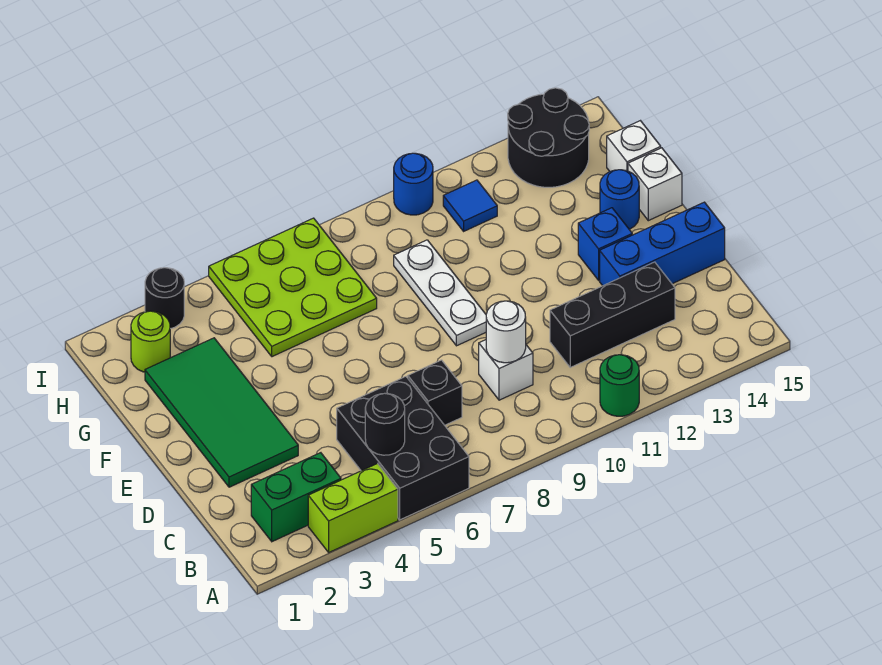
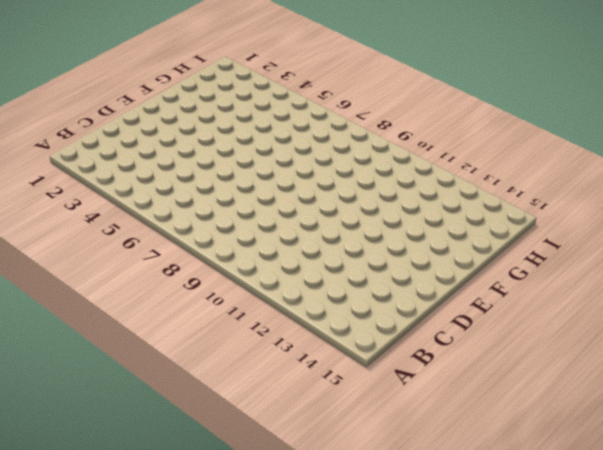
none -> lime 1x2 brick [308,464,398,552]
none -> black 2x3 brick [337,377,469,520]
none -> green 1x1 round brick [600,355,639,416]

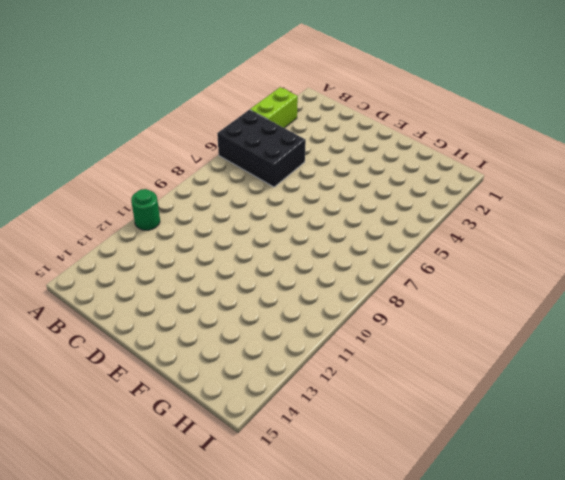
none -> green 1x2 brick [251,453,341,542]
none -> black 1x1 brick [408,360,462,425]
none -> white 1x1 brick [479,340,533,400]

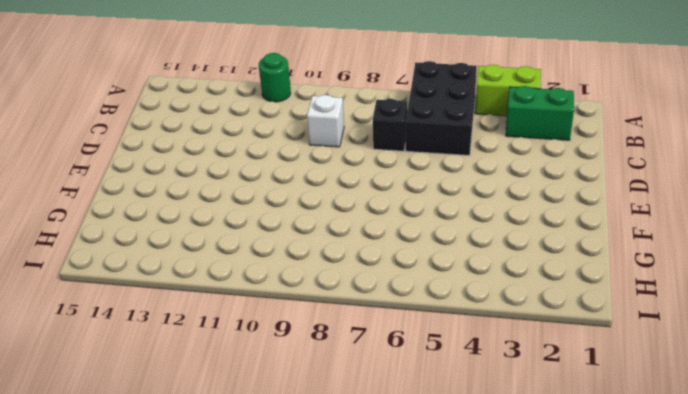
none -> black 1x3 brick [550,262,675,367]
none -> green 2x4 tile [145,338,298,487]
none -> blue 1x3 brick [600,202,725,286]

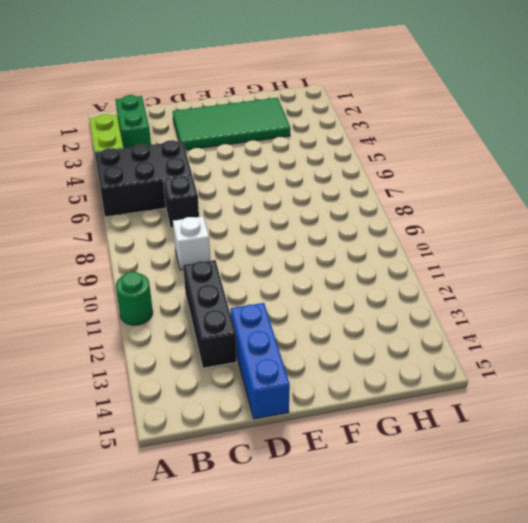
none -> white 1x3 plate [394,240,486,346]
none -> blue 1x1 brick [578,208,632,280]
none -> blue 1x1 round brick [600,170,639,229]

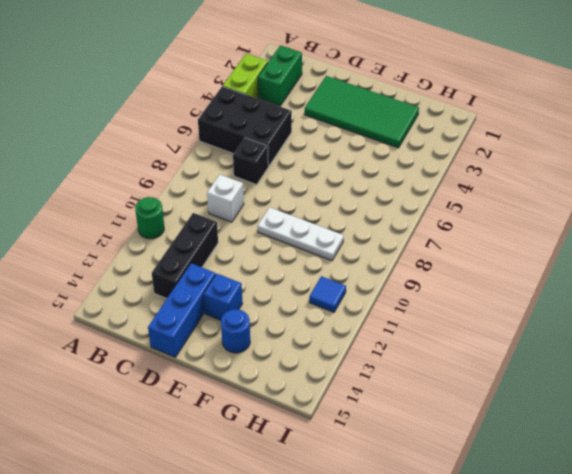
none -> white 1x1 brick [628,148,682,221]
none -> lime 3x3 plate [209,218,377,357]
none -> white 1x1 brick [607,121,661,171]

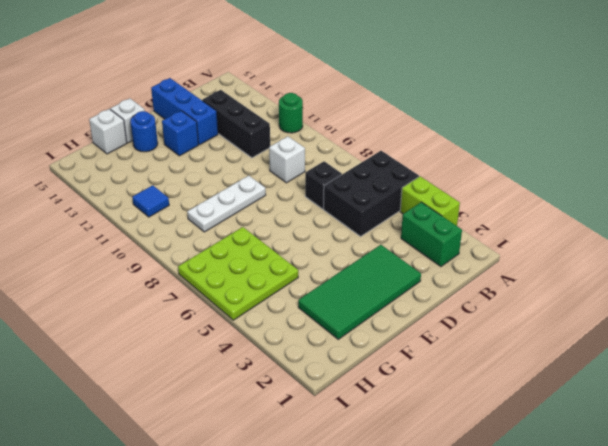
none -> lime 1x1 round brick [131,311,170,372]
none -> black 2x2 round brick [508,88,589,187]
none -> black 1x1 round brick [145,268,184,329]

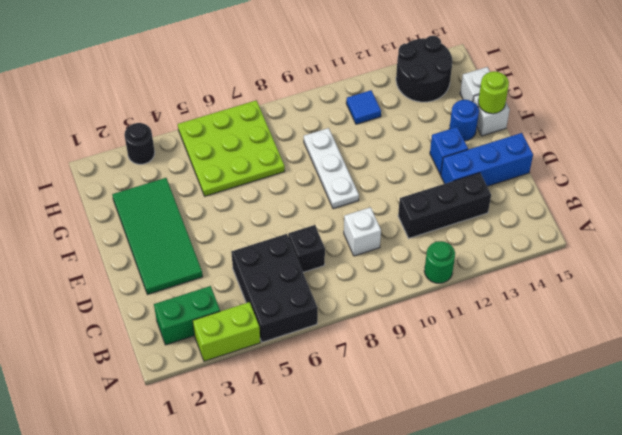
lime 1x1 round brick [478,71,509,114] -> lime 1x1 round brick moved to [131,311,170,372]
none -> blue 1x1 round brick [394,153,433,215]
none -> black 1x1 round brick [365,393,405,455]
none -> white 1x1 round brick [486,301,526,363]

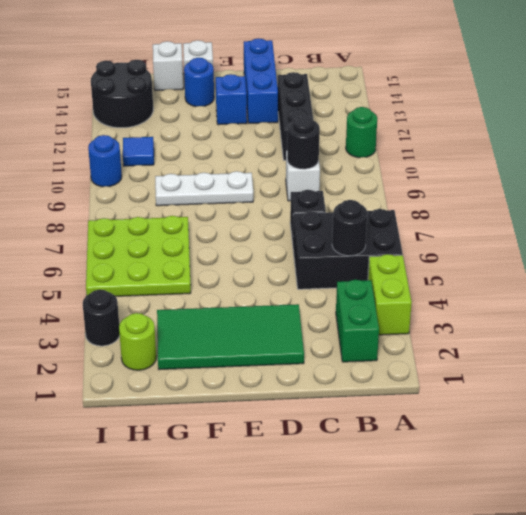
black 1x1 round brick [287,116,320,169] -> white 1x1 round brick [486,301,526,363]

